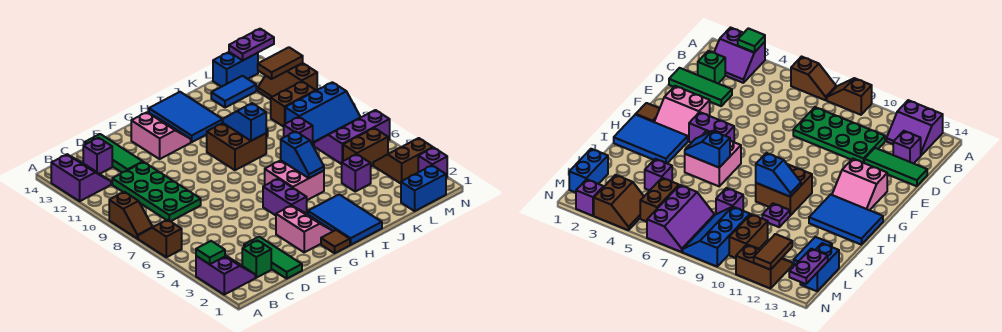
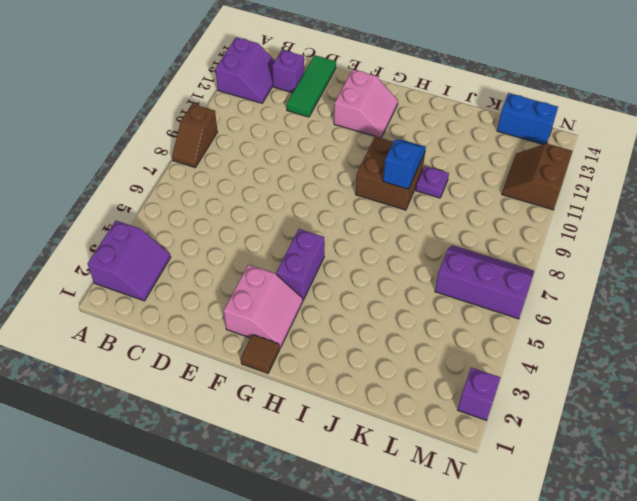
none -> brown 1x2 slope [138,220,182,257]
none -> green 1x1 brick [242,240,271,278]
none -> green 2x4 plate [112,162,201,221]
none -> green 1x3 tile [244,237,302,279]

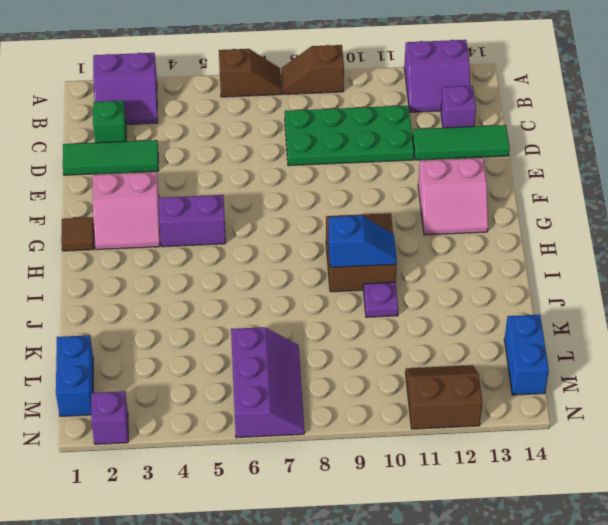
none -> blue 2x3 tile [308,195,382,245]
none -> pink 2x2 brick [265,160,324,200]
none -> blue 2x3 tile [149,92,223,142]
none -> purple 1x1 brick [342,154,371,192]

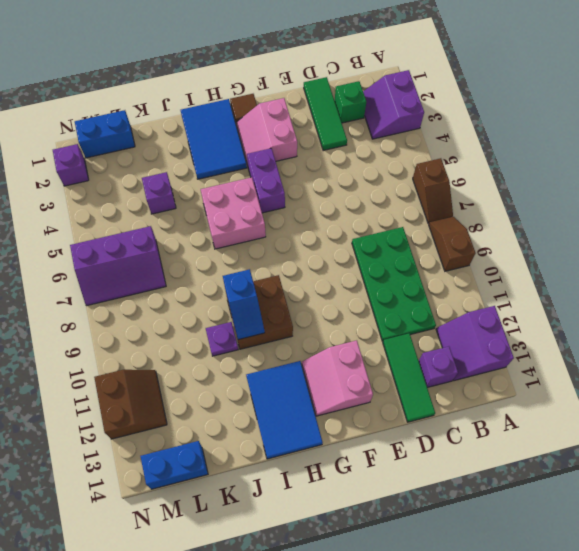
none -> purple 1x1 brick [284,117,313,145]
none -> blue 1x2 tile [211,76,256,108]
none -> brown 1x2 brick [343,128,388,166]
none -> blue 2x3 slope [285,82,361,146]

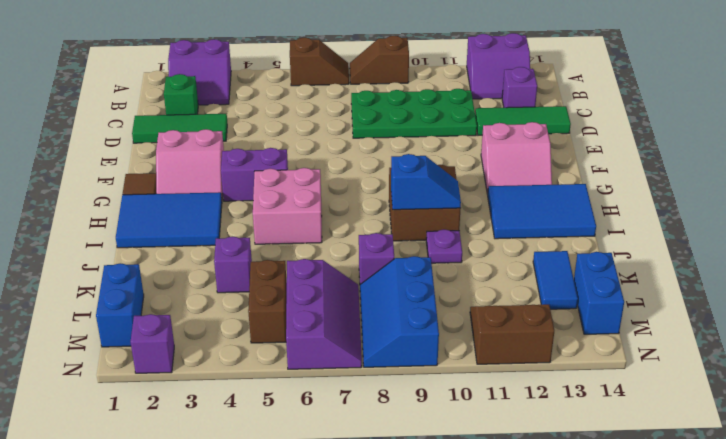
none -> brown 1x2 brick [271,81,316,127]
none -> brown 2x2 slope [373,138,433,183]
none -> green 1x1 tile [196,241,225,264]
none -> blue 1x2 slope [281,131,324,178]

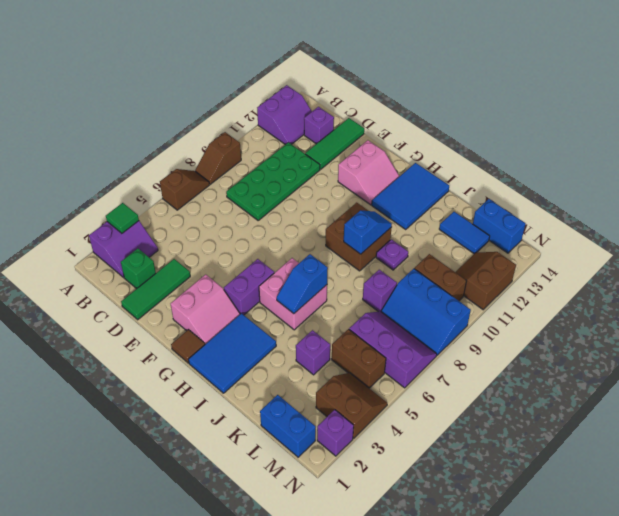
none -> brown 1x2 tile [258,47,303,79]
none -> purple 1x2 plate [229,29,274,61]

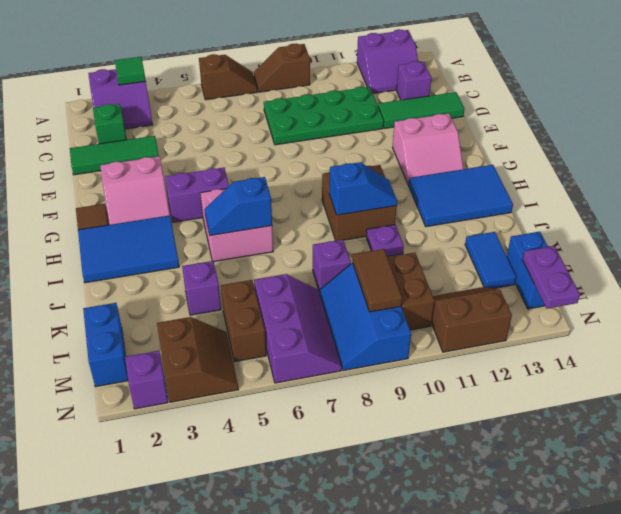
brown 1x2 tile [353,249,402,312] -> brown 1x2 tile moved to [258,47,303,79]

